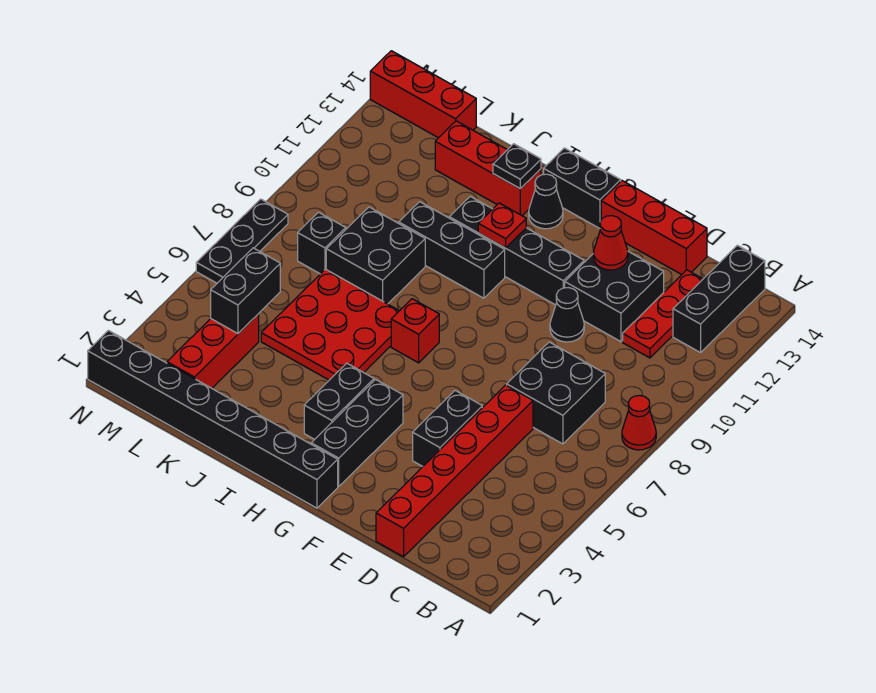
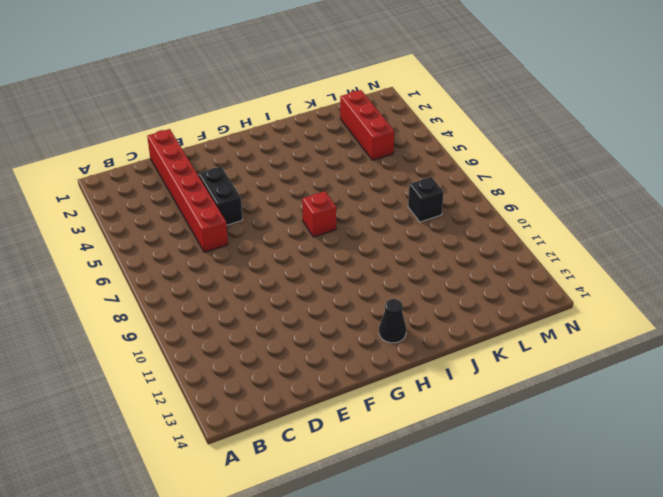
none -> red 1x1 cone [622,395,656,450]
none -> black 1x3 brick [673,245,765,353]
none -> black 2x2 brick [507,342,605,444]

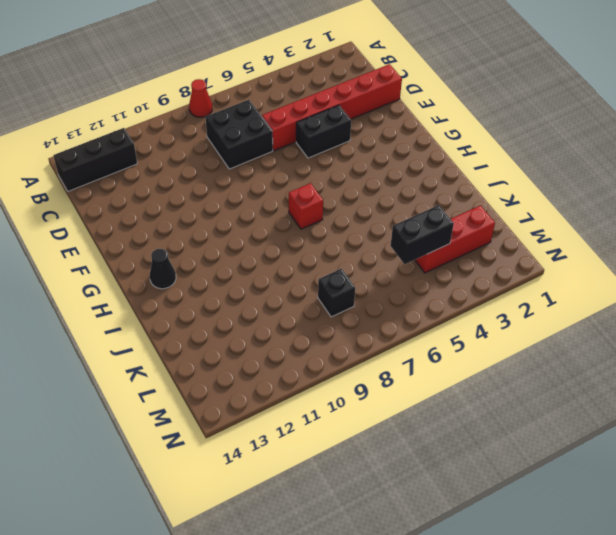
none -> red 1x3 plate [623,270,703,358]
none -> black 2x2 brick [565,252,664,342]
none -> red 1x3 brick [601,181,707,275]

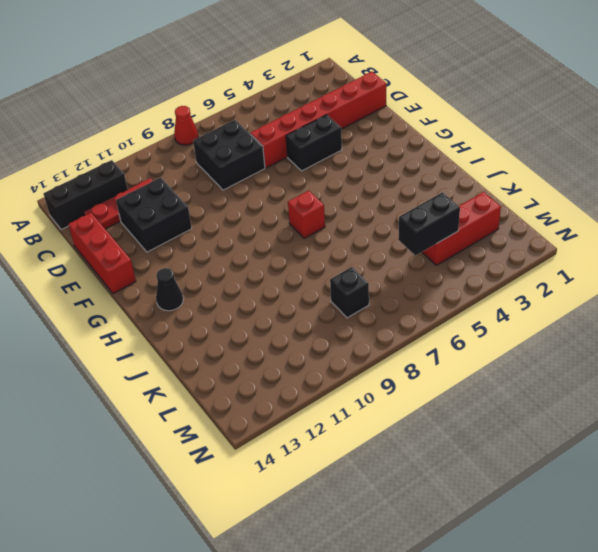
none -> black 1x1 cone [550,288,584,342]
none -> black 1x4 brick [449,196,584,305]
none -> black 1x8 brick [88,330,338,508]

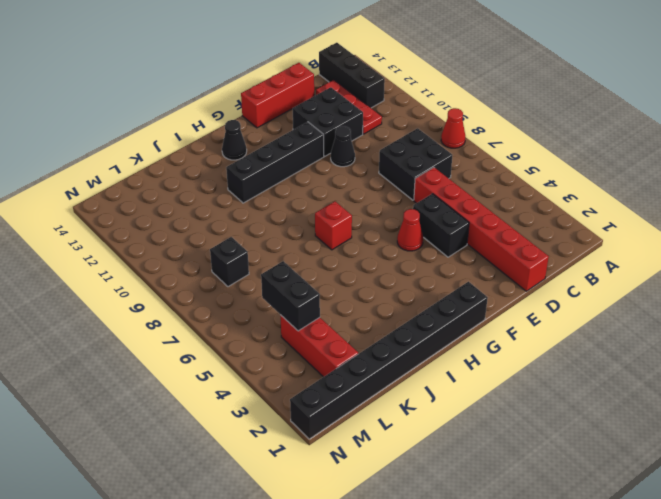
red 1x1 cone [397,209,423,251] -> red 1x1 cone moved to [593,216,628,270]
none -> black 1x3 brick [311,379,403,487]
none -> black 1x2 brick [544,148,621,228]
none -> black 1x2 brick [304,363,374,439]

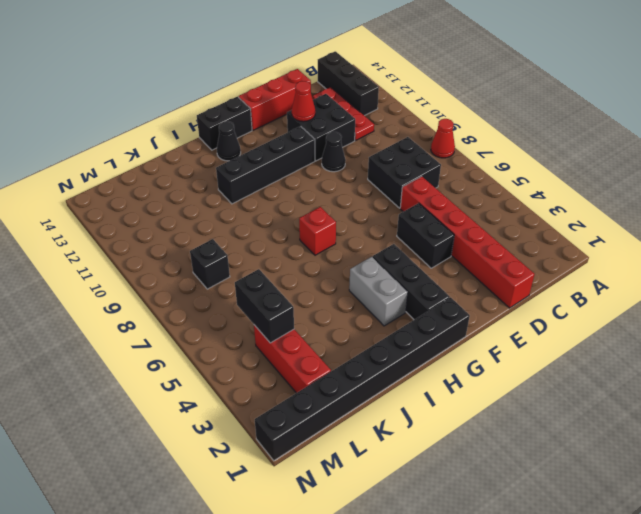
grey 1x2 brick [349,257,408,326] -> black 1x2 brick [304,363,374,439]
none -> black 1x3 brick [399,202,505,298]
none -> red 3x3 plate [261,269,399,380]
none -> red 1x3 brick [435,121,541,216]

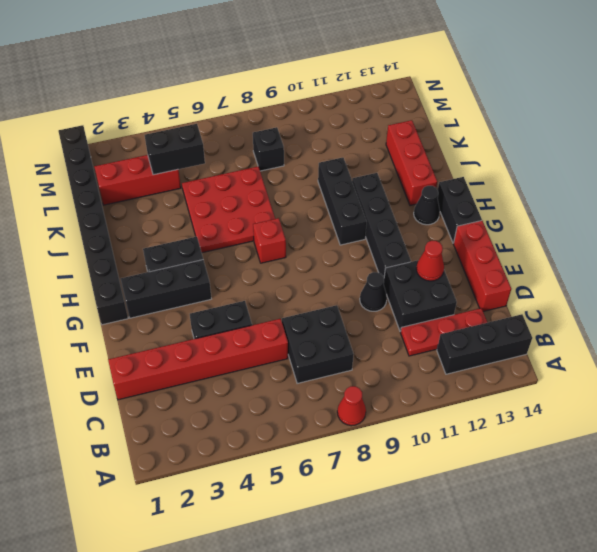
none -> black 2x2 brick [326,207,425,304]
none -> red 1x3 brick [370,51,476,138]
none -> black 1x3 plate [196,199,288,283]

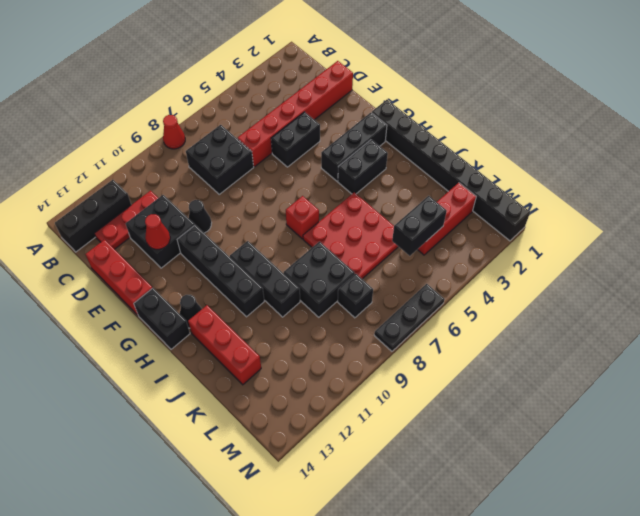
none -> red 1x3 brick [370,51,476,138]
none -> red 1x1 plate [478,203,526,248]
none -> black 1x1 plate [493,144,541,189]

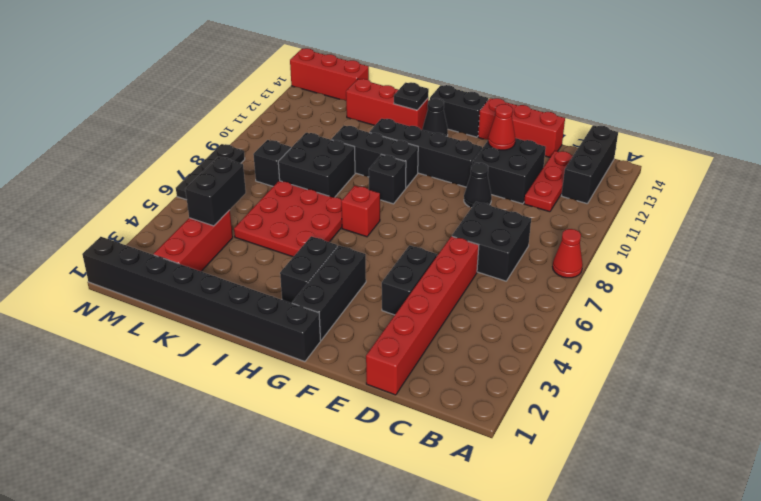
black 1x1 brick [369,154,406,204] -> none
none -> red 1x1 plate [478,203,526,248]

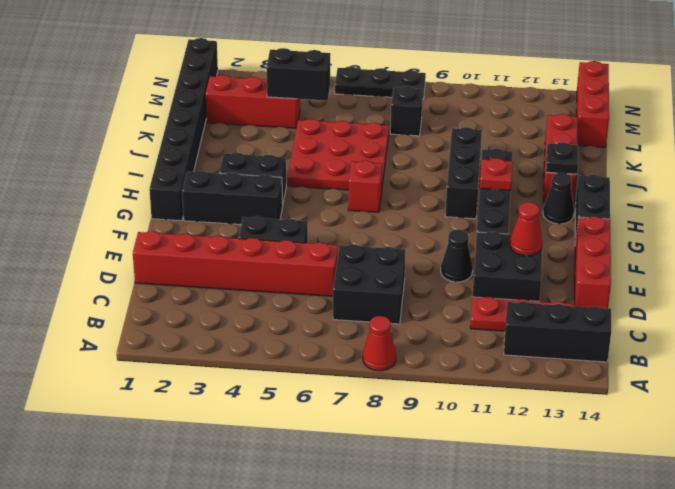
none -> black 2x2 brick [326,207,425,304]

